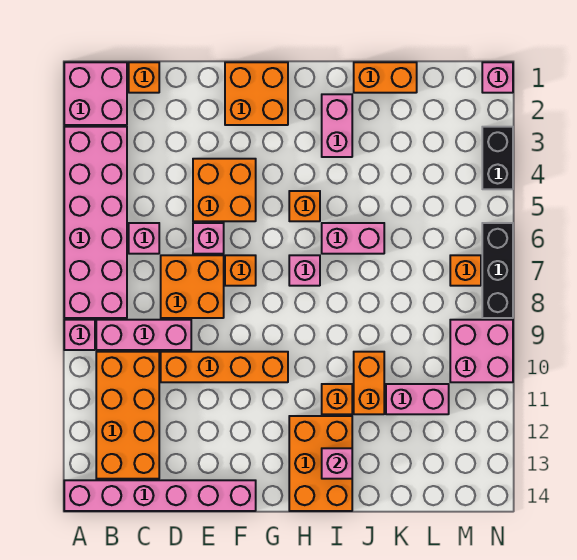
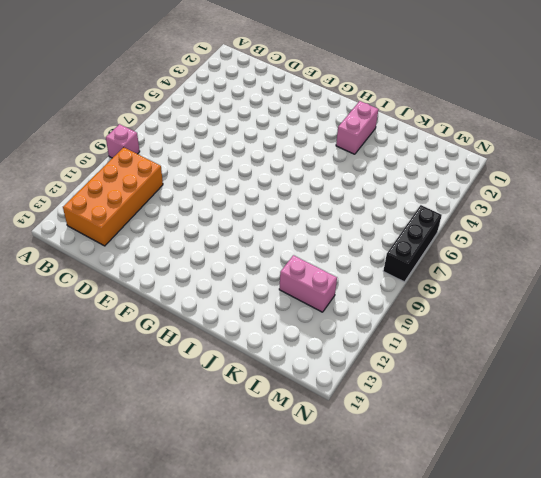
none -> pink 2x2 brick [64,62,127,125]
none -> pink 2x6 brick [64,127,127,318]
none -> pink 1x6 brick [64,480,256,511]

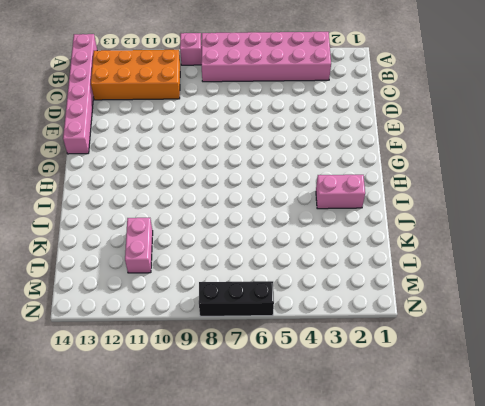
none -> pink 2x2 brick [64,62,127,125]
none -> pink 1x3 brick [96,320,191,350]
none -> orange 1x1 brick [129,62,159,93]

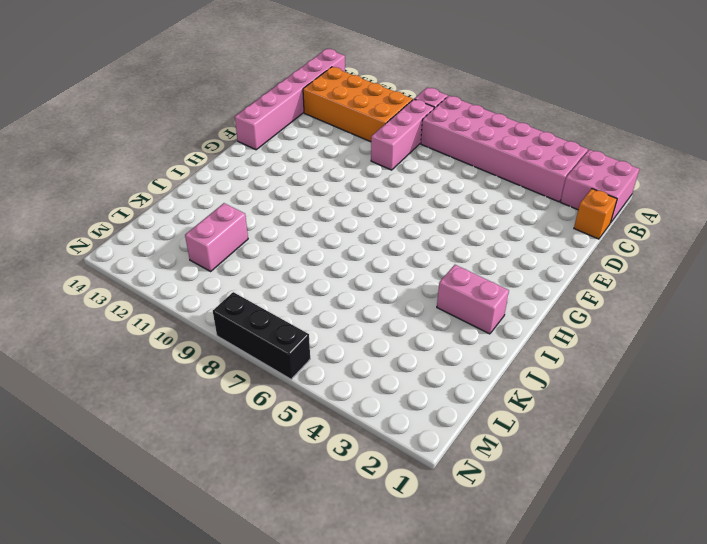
none -> pink 1x1 brick [129,223,159,254]
none -> orange 2x2 brick [161,255,224,318]
none -> orange 1x4 brick [161,352,288,382]

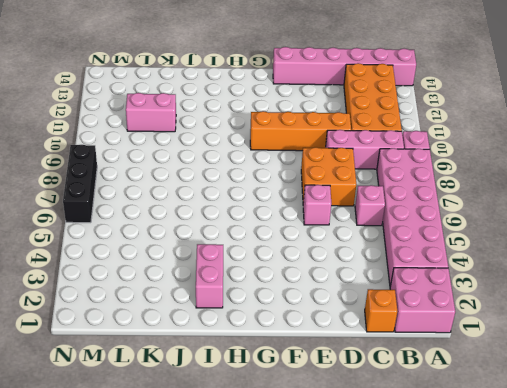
none -> orange 2x2 brick [193,159,256,221]
none -> orange 2x2 brick [225,62,288,125]
none -> orange 1x1 brick [225,255,256,286]

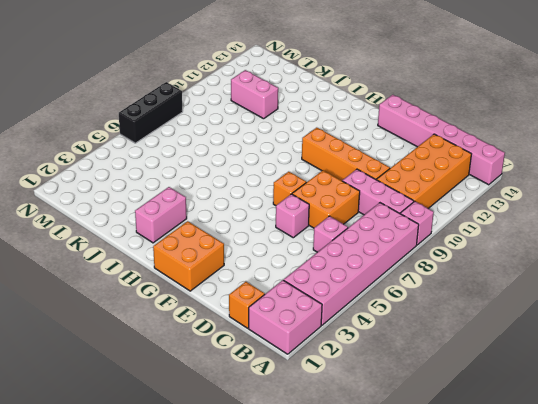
none -> orange 2x2 brick [193,159,256,221]
none -> orange 1x1 brick [289,191,320,221]
none -> pink 1x1 brick [289,255,320,286]

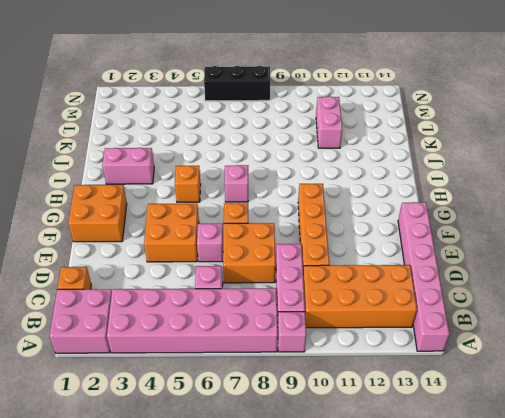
none -> orange 2x3 brick [289,416,352,511]
none -> pink 1x2 brick [322,223,384,254]
none -> orange 1x1 brick [322,384,352,414]

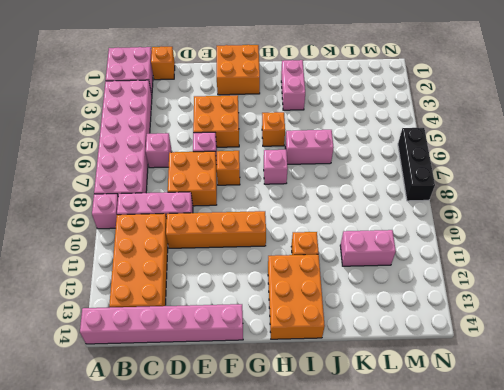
none -> orange 1x2 brick [354,62,417,93]
none -> orange 1x2 brick [354,352,384,414]
none -> orange 1x1 brick [450,255,481,286]

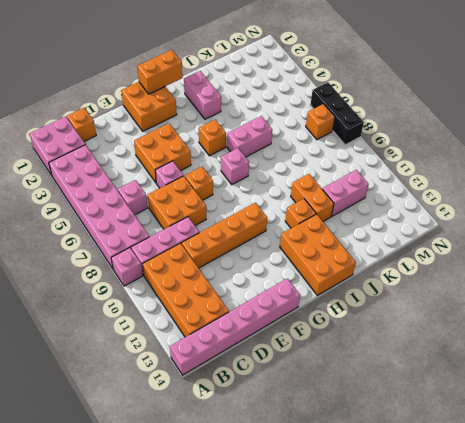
orange 1x2 brick [137,50,183,94] -> orange 1x2 brick moved to [354,62,417,93]
none -> pink 2x2 brick [450,320,513,382]
none -> pink 1x1 brick [482,62,513,93]
none -> black 1x2 brick [482,127,513,189]

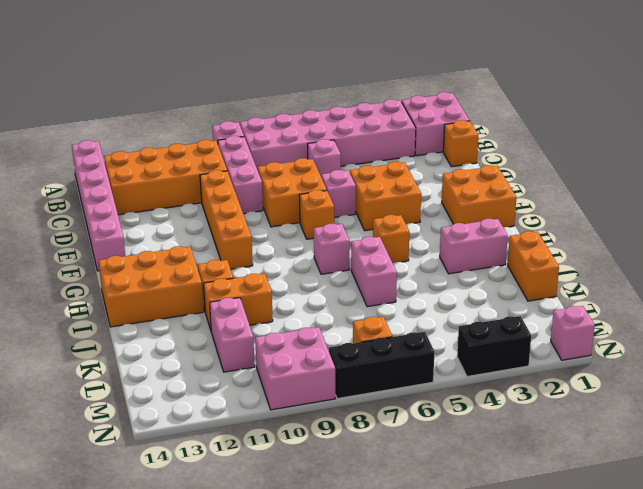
none -> pink 1x1 brick [322,448,352,479]

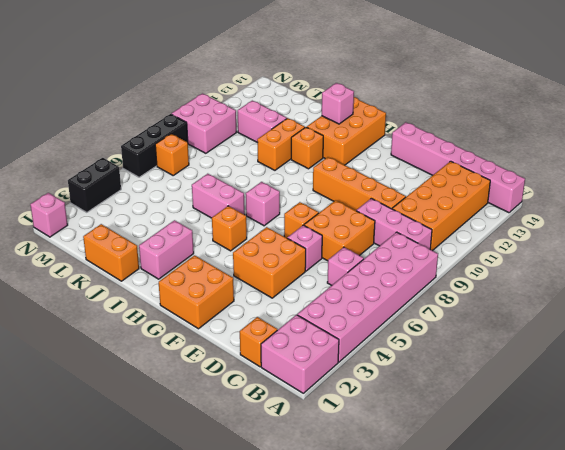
none -> pink 1x1 brick [64,320,95,350]

